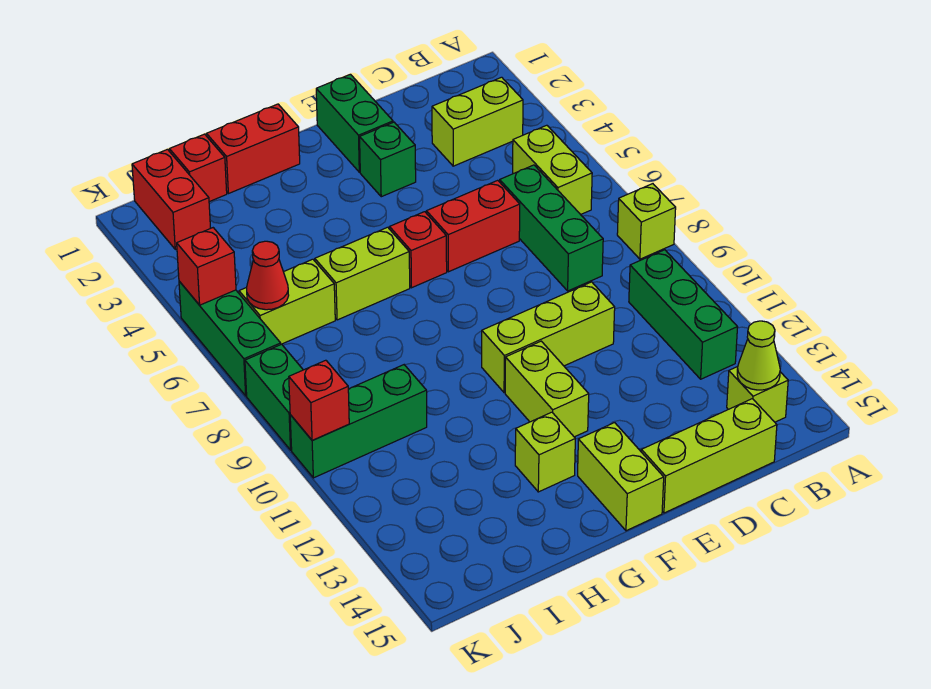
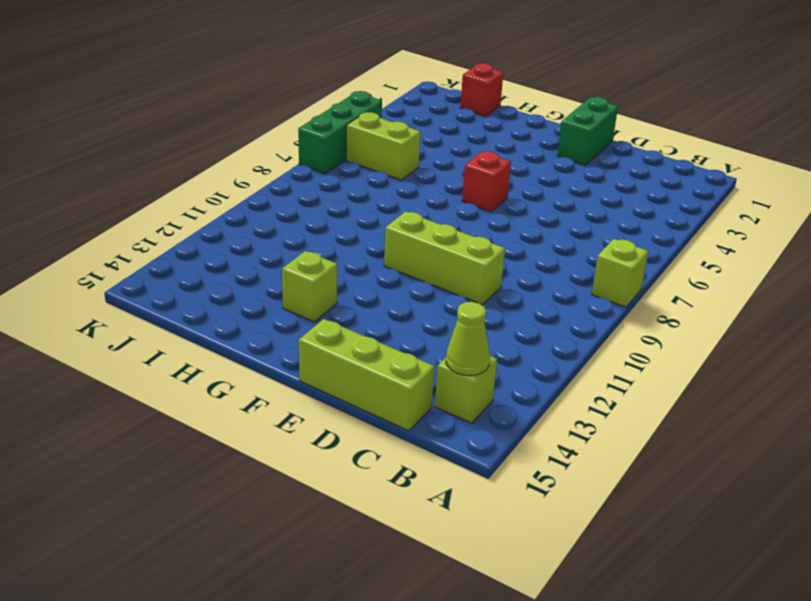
none -> lime 1x2 brick [432,77,523,166]
none -> lime 1x2 brick [513,125,592,215]
none -> green 1x3 brick [629,250,738,379]

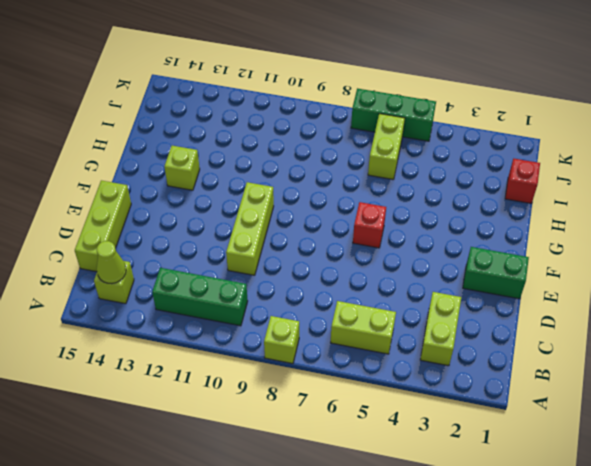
none -> green 1x3 brick [500,165,603,291]
none -> red 1x2 brick [426,180,520,272]
none -> green 1x1 brick [360,122,416,197]

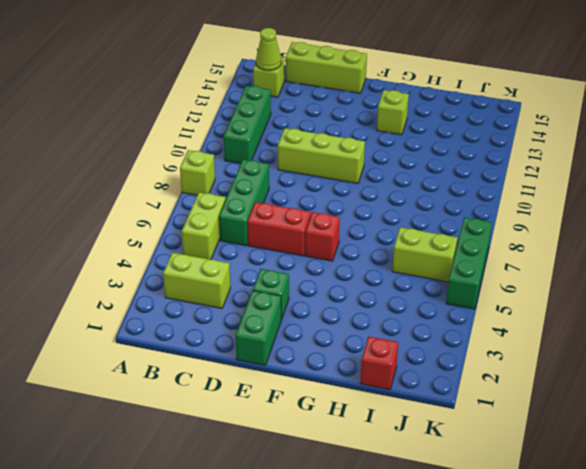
none -> lime 1x2 brick [505,341,589,437]
none -> lime 1x2 brick [578,423,664,531]
none -> red 1x2 brick [207,104,300,194]

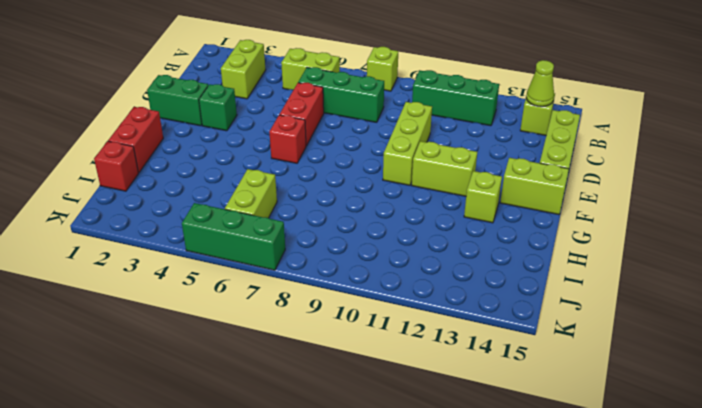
none -> lime 1x2 brick [315,227,410,320]
none -> green 1x3 brick [290,365,427,478]
none -> red 1x2 brick [132,149,211,249]

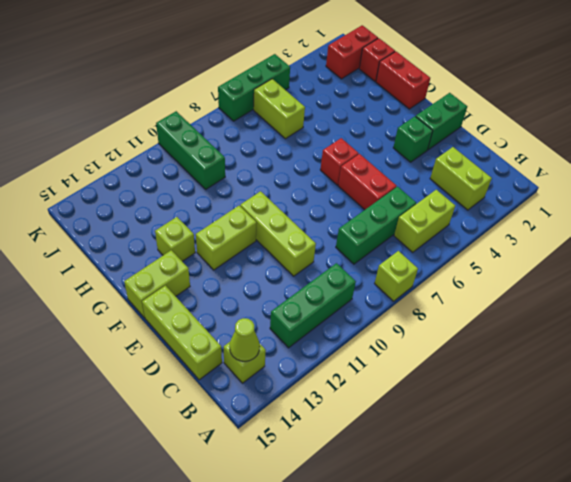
none -> lime 1x2 brick [315,227,410,320]
none -> green 1x2 brick [245,344,303,450]
none -> red 1x1 cone [246,241,289,310]

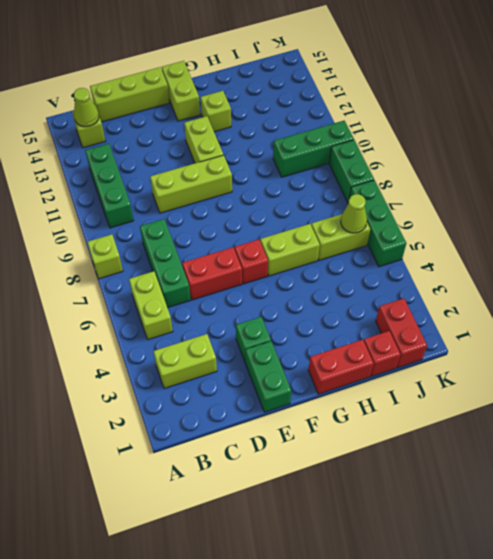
lime 1x1 cone [341,194,367,233] -> red 1x1 cone [246,241,289,310]
none -> red 1x1 brick [177,228,236,305]
none -> red 1x1 brick [289,360,349,441]

